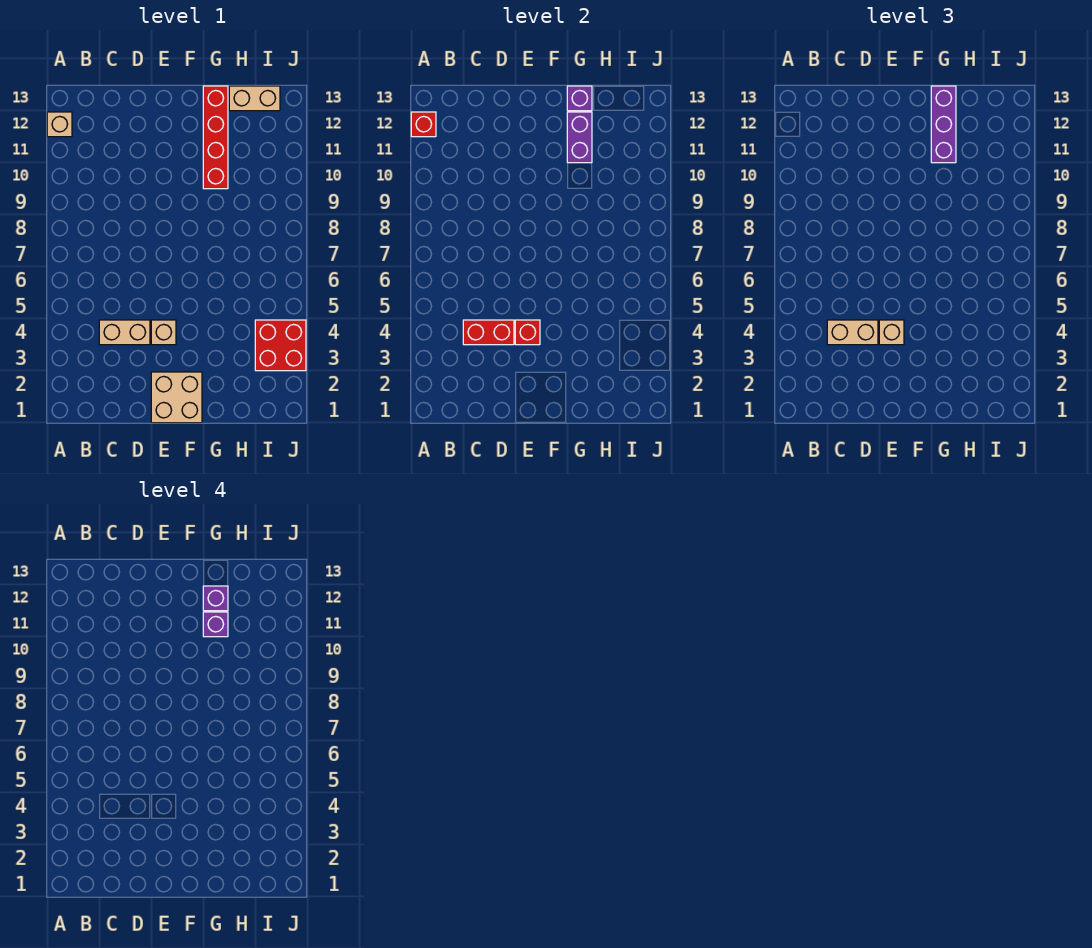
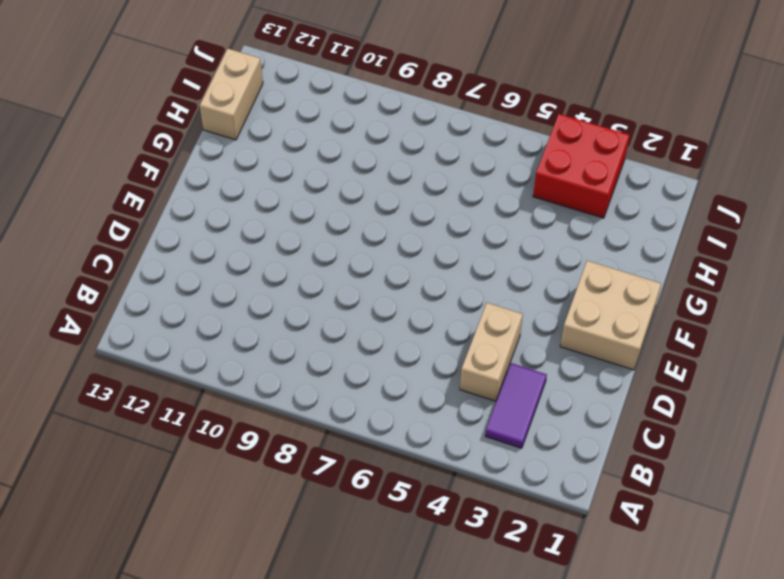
purple 1x2 tile [485,363,547,448] -> none
none -> tan 1x1 brick [47,112,72,137]
none -> tan 1x1 brick [151,320,176,345]
none -> red 1x4 brick [203,86,228,189]

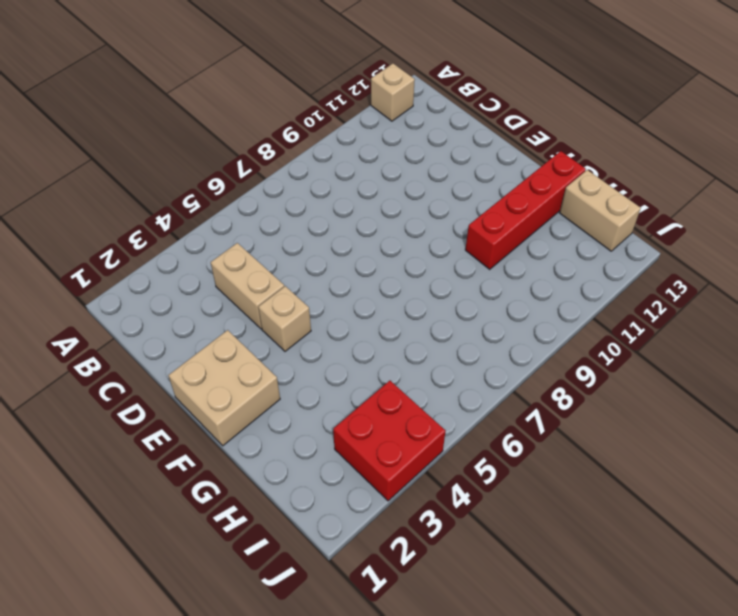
none -> red 1x1 brick [411,112,436,137]
none -> red 1x2 brick [463,320,514,345]
none -> red 1x1 brick [515,320,540,345]

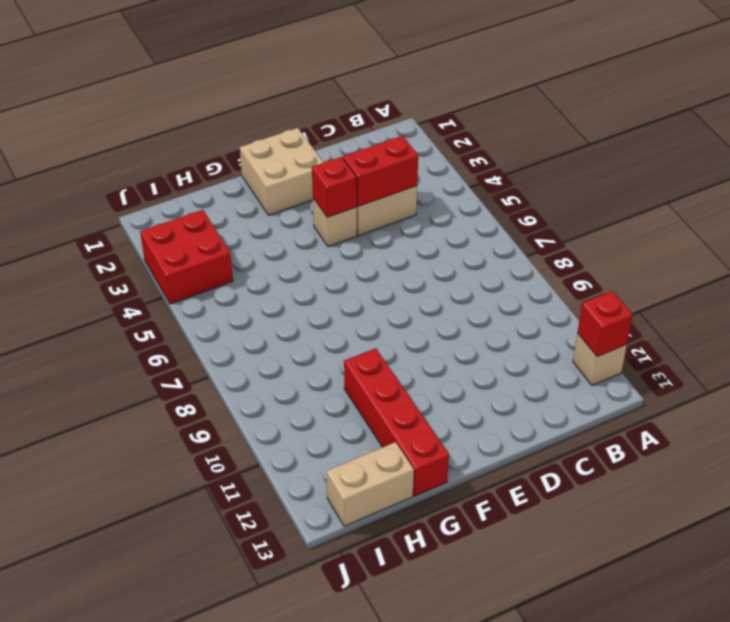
none -> purple 1x2 brick [567,112,592,163]
none -> purple 1x1 brick [567,86,592,111]
none -> tan 1x2 brick [827,320,878,345]

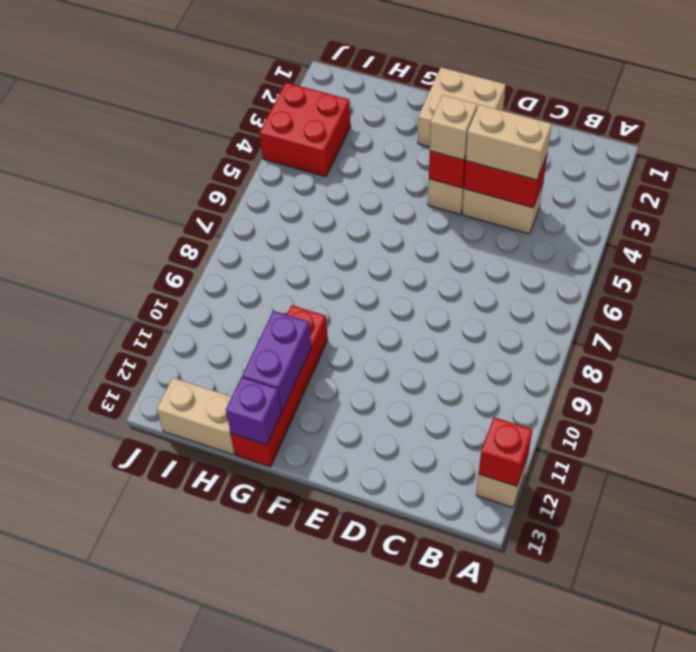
none -> purple 1x3 brick [931,86,956,163]
none -> purple 1x1 brick [203,612,228,637]
none -> purple 1x1 brick [203,586,228,611]

